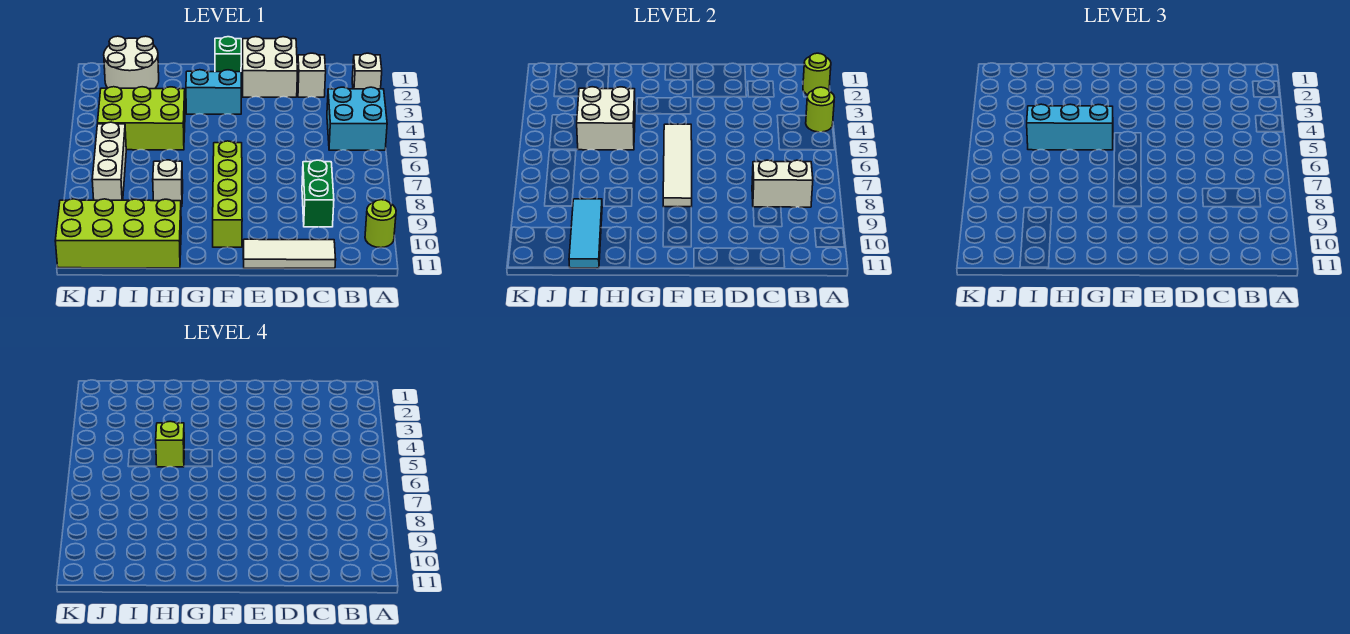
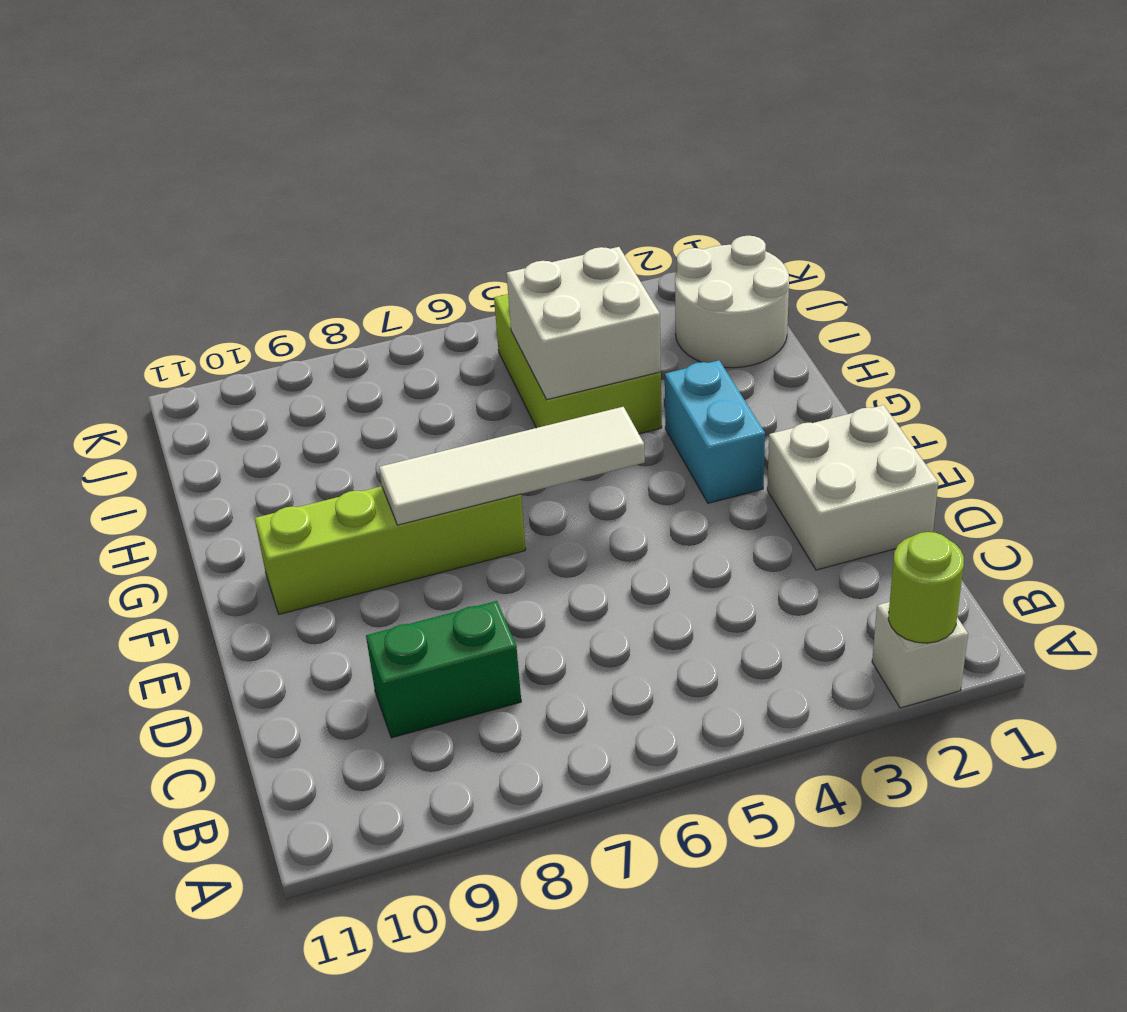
none -> cyan 2x2 brick [327,87,387,150]
none -> lime 1x1 round brick [365,200,396,248]
none -> white 1x1 brick [297,53,326,97]

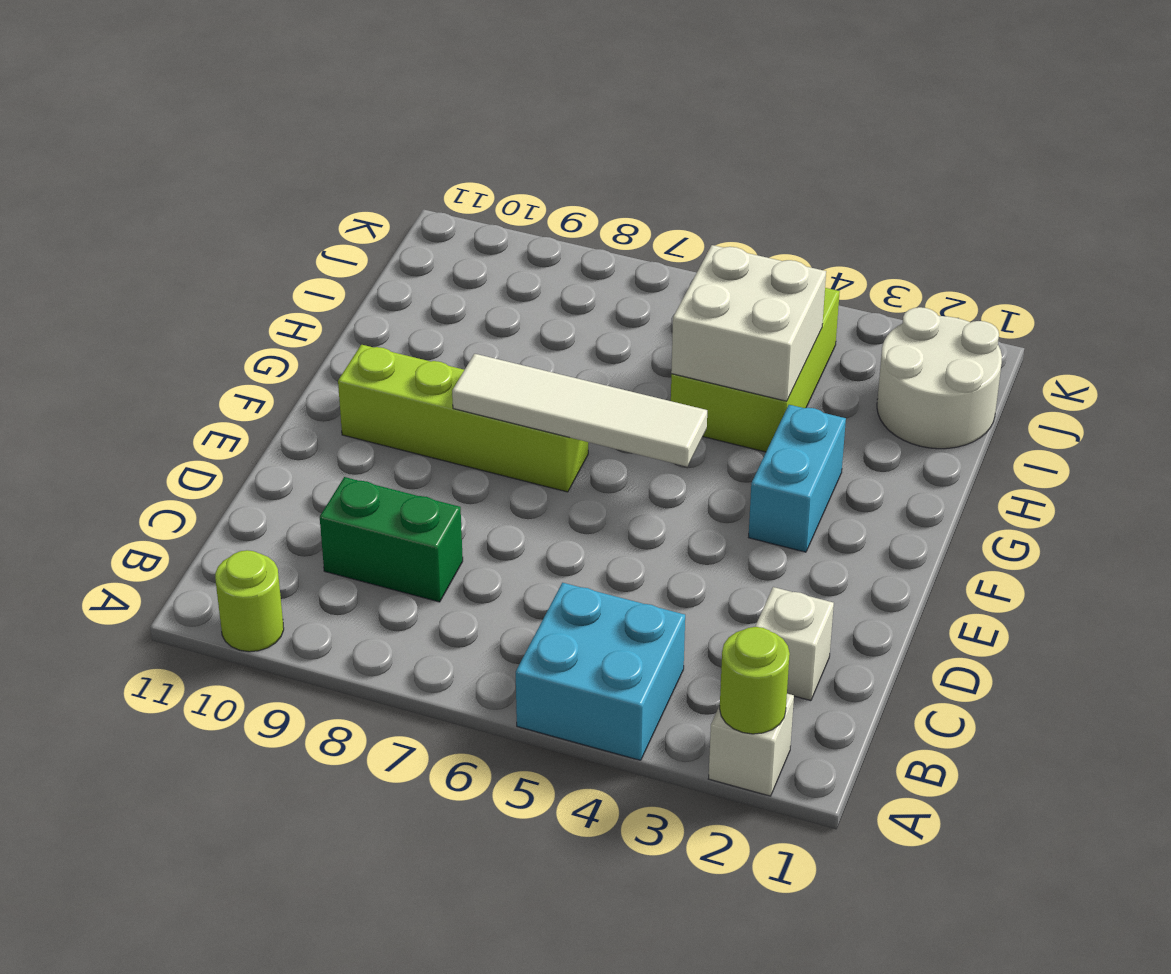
none -> white 1x3 tile [243,239,336,268]
none -> white 2x2 brick [242,37,298,97]
none -> green 1x1 brick [215,37,241,72]

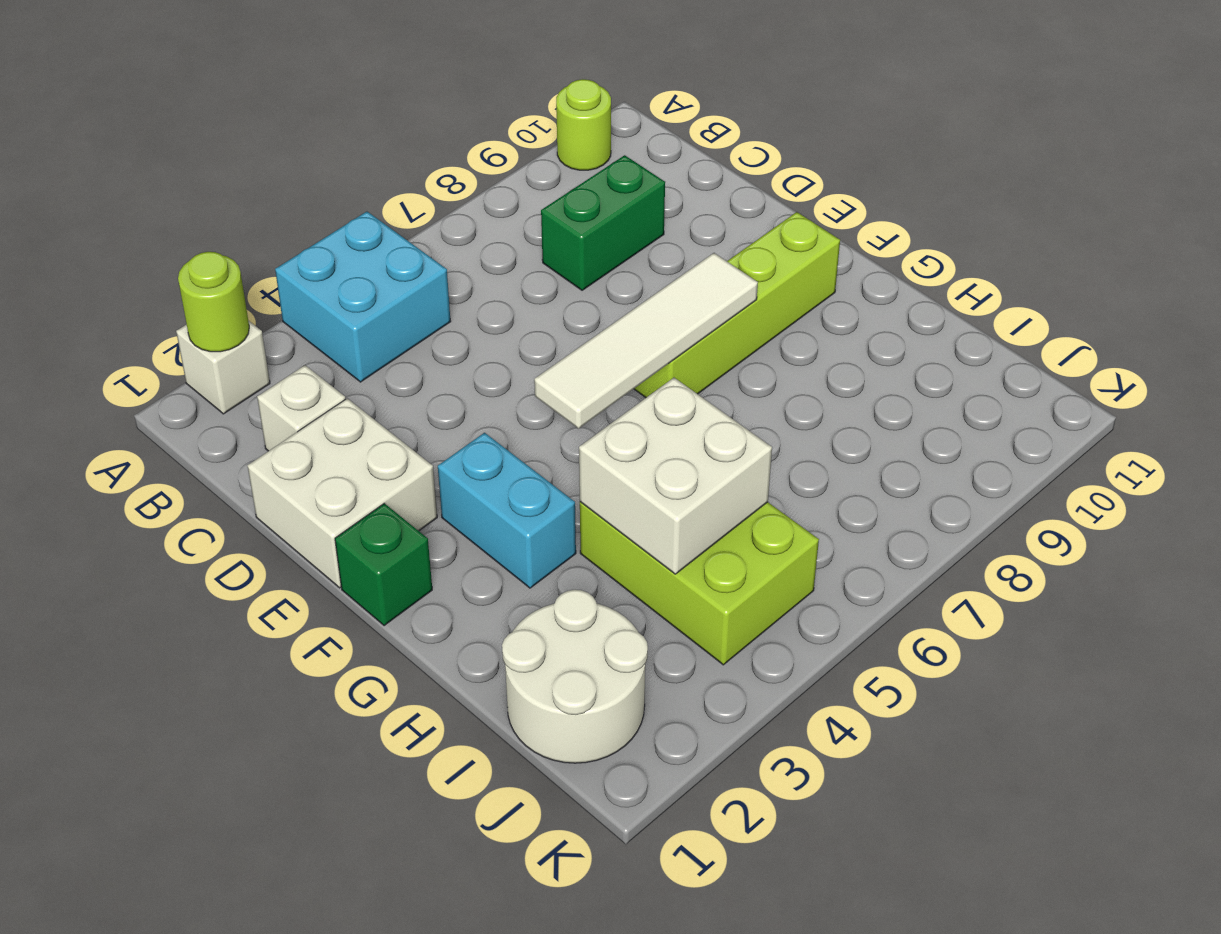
none -> white 1x3 tile [243,239,336,268]
none -> white 1x1 brick [153,160,183,207]
none -> lime 2x4 brick [55,199,181,268]

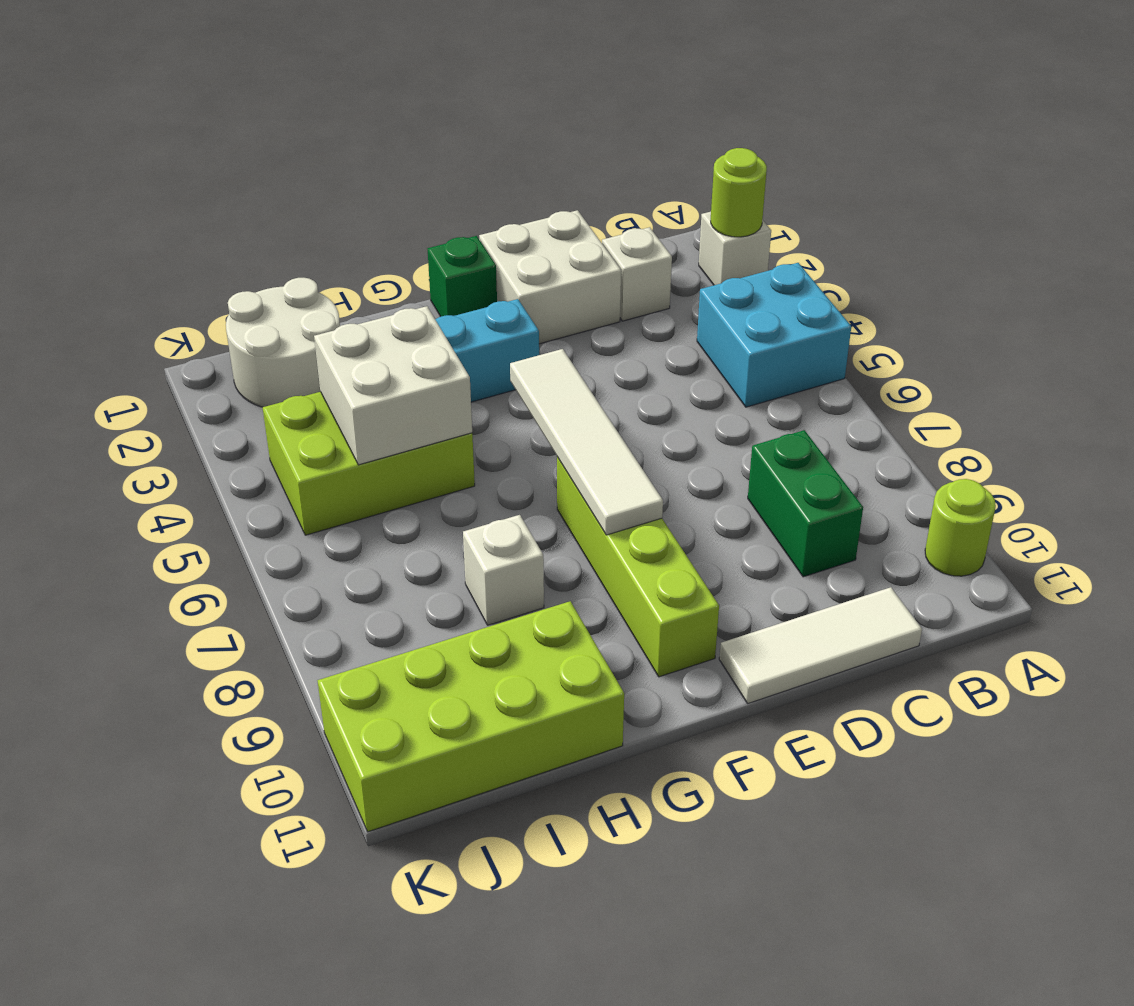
none -> white 1x3 brick [92,122,126,200]
none -> lime 1x1 round brick [806,87,834,132]
none -> white 1x2 brick [752,160,813,207]

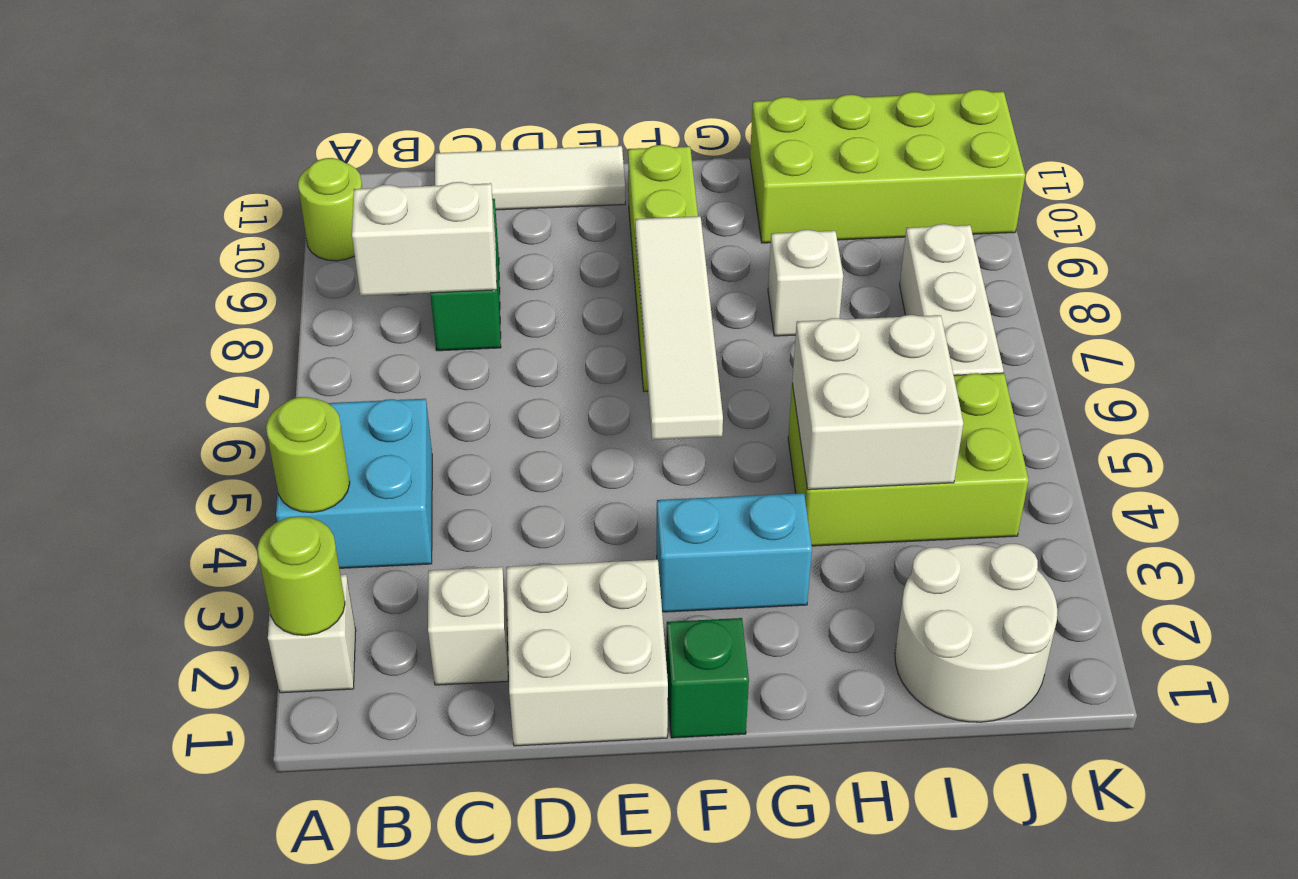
none -> cyan 1x3 tile [569,199,602,268]
none -> cyan 1x3 brick [1027,104,1113,150]
none -> lime 1x1 brick [156,421,184,467]

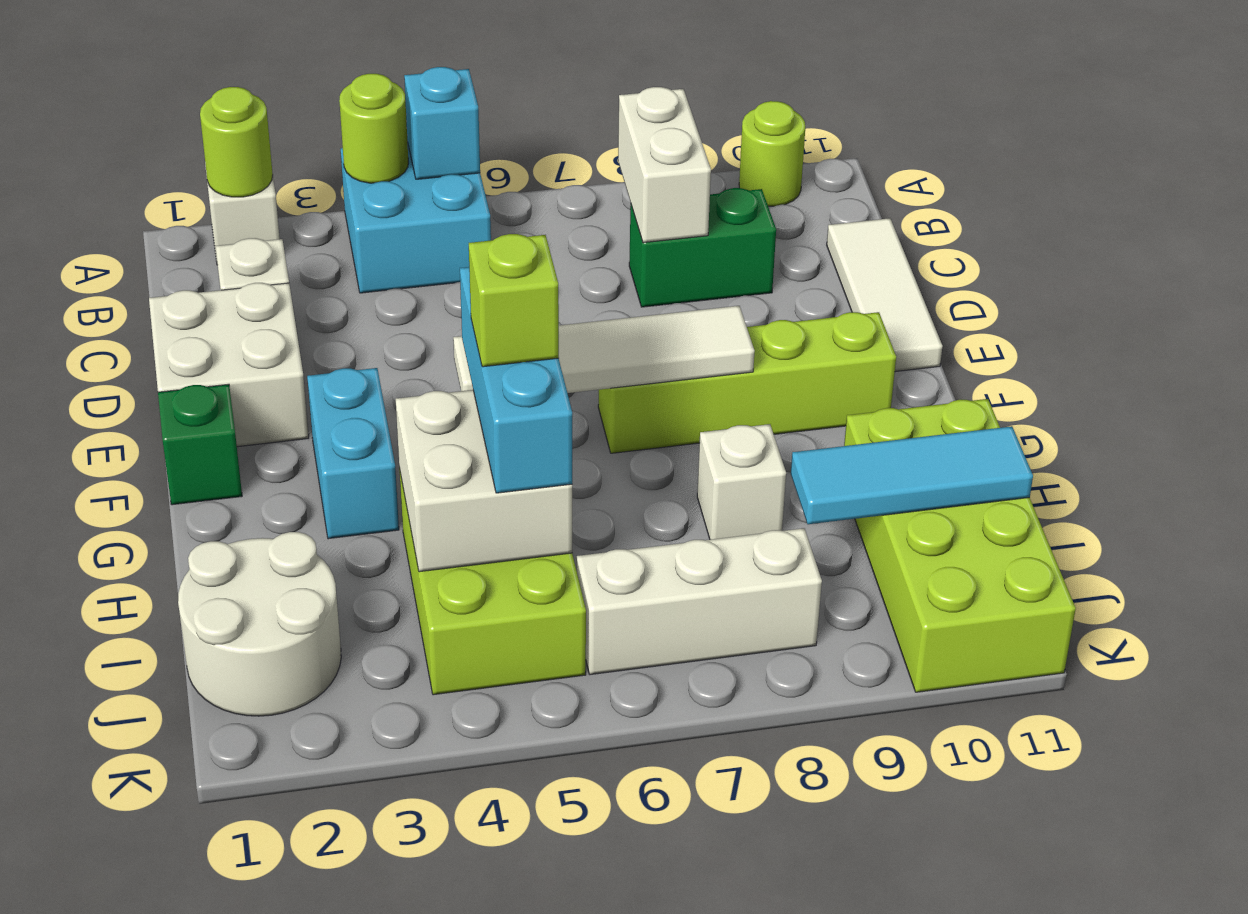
cyan 1x1 brick [404,67,480,179] -> none

